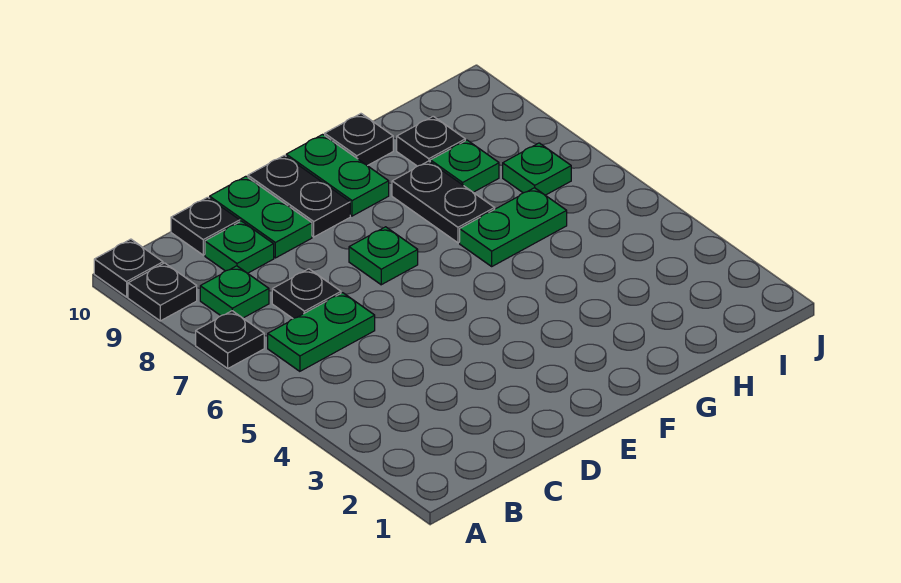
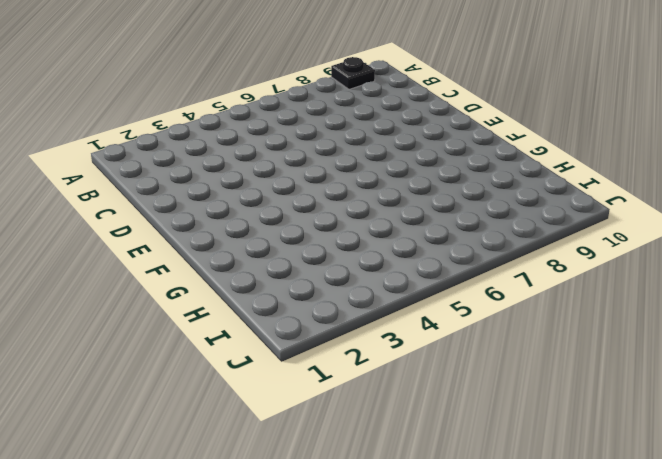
none -> black 1x1 plate [196,311,264,368]
none -> black 1x1 plate [94,239,163,297]
none -> green 1x2 plate [268,293,375,371]

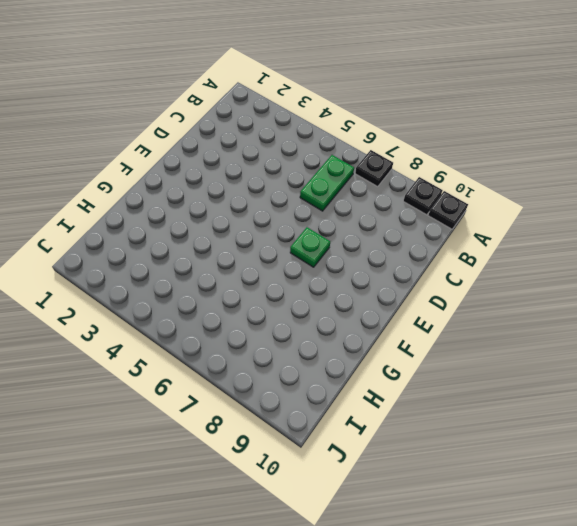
none -> green 1x1 plate [200,266,269,318]
none -> black 1x1 plate [272,269,341,318]
none -> green 1x1 plate [205,221,274,273]

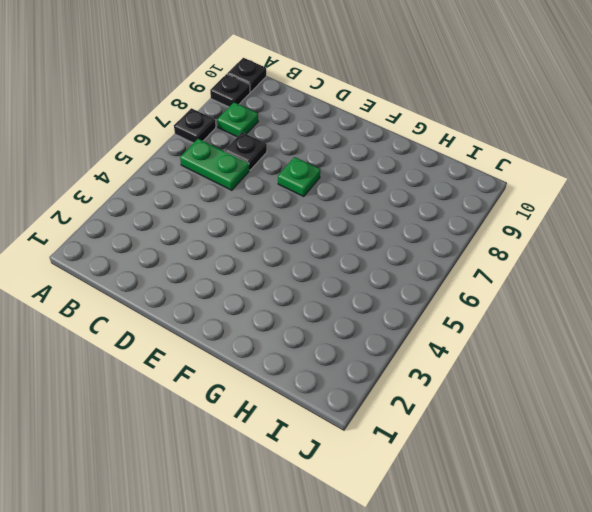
none -> green 1x1 plate [205,221,274,273]
none -> black 1x1 plate [171,197,240,255]
none -> green 1x2 plate [210,176,312,258]

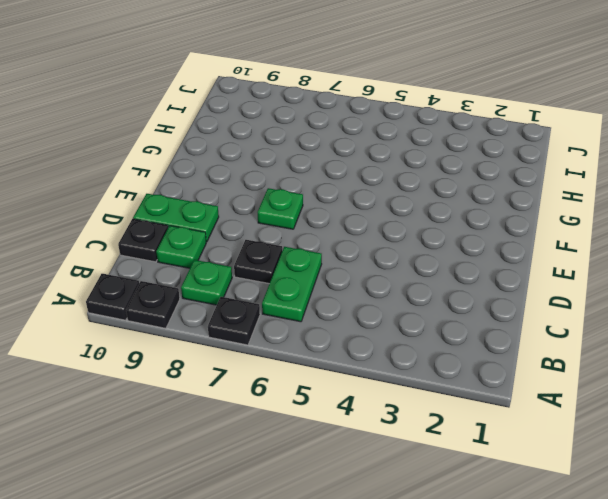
none -> black 1x2 plate [248,155,350,237]
none -> green 1x2 plate [286,134,389,216]
none -> green 1x2 plate [460,188,567,266]

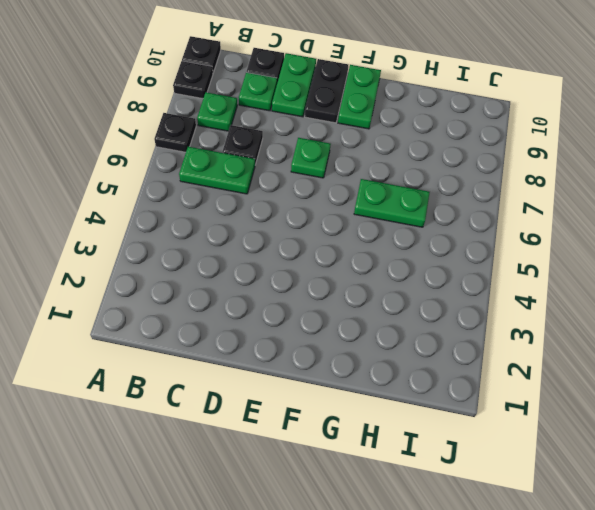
none -> black 1x2 plate [392,161,495,243]
none -> black 1x1 plate [325,114,393,166]
none -> green 1x1 plate [430,140,499,192]

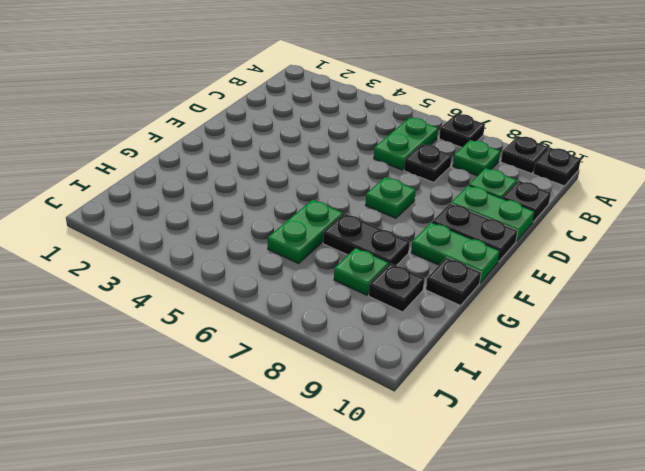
none -> green 1x1 plate [503,143,571,195]

